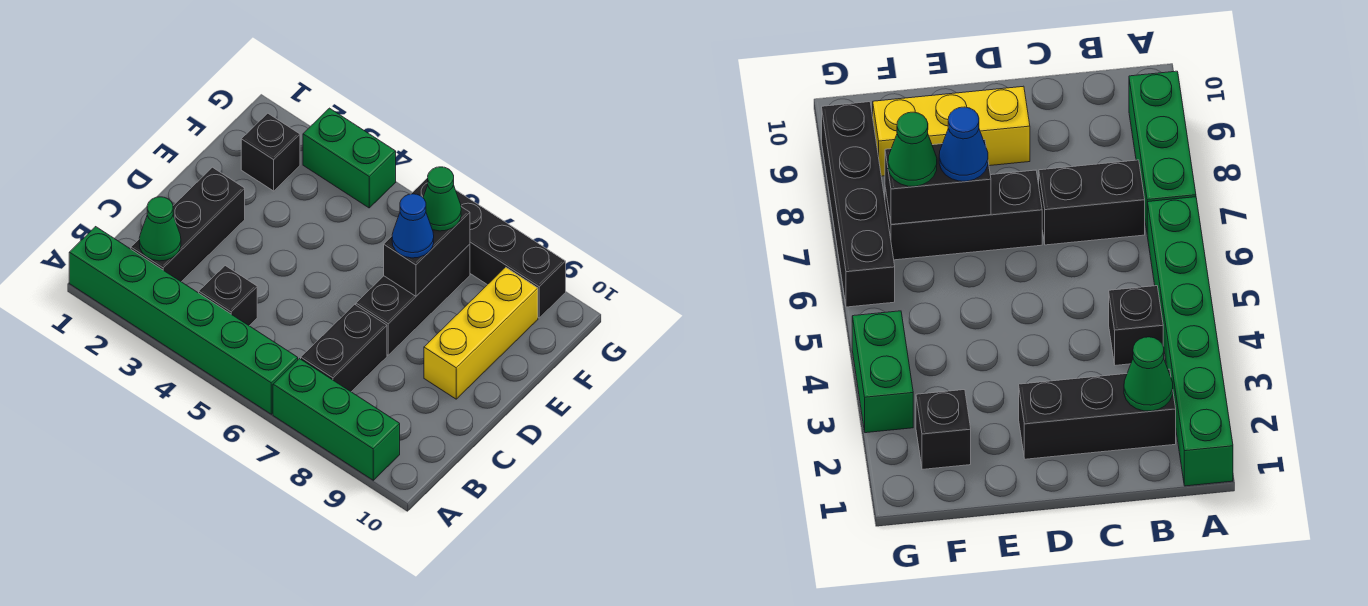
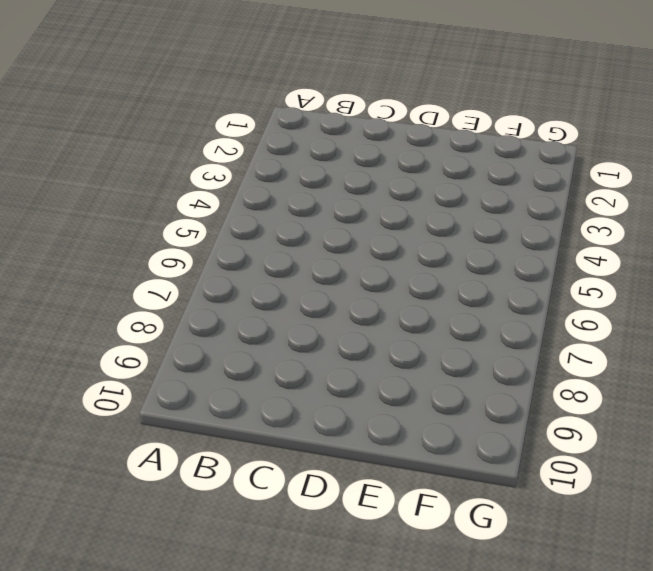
none -> green 1x6 brick [69,227,298,414]
none -> green 1x3 brick [273,359,400,480]
none -> black 1x3 brick [131,167,245,282]

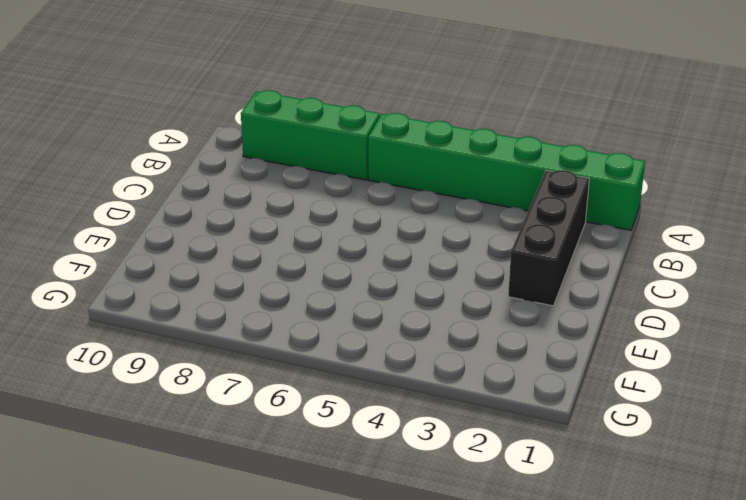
none -> black 1x1 brick [199,266,257,326]
none -> black 1x2 brick [301,304,387,392]
none -> black 1x3 brick [356,244,470,355]

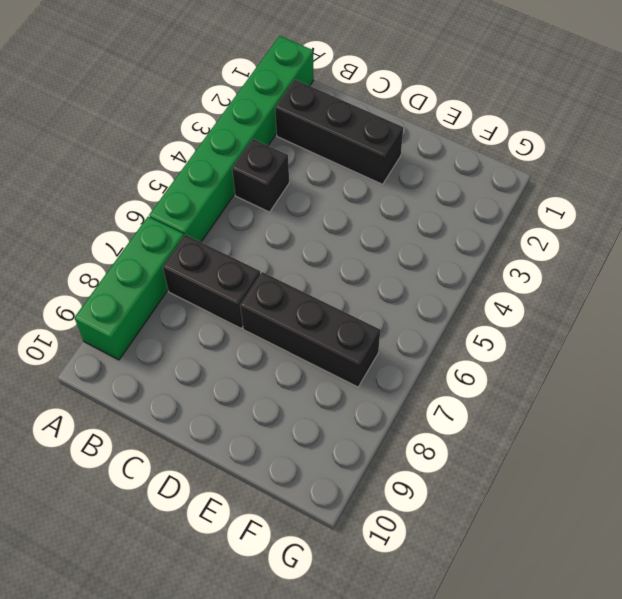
none -> yellow 1x3 brick [424,267,538,399]
none -> black 1x1 brick [241,113,300,191]
none -> green 1x2 brick [303,108,396,208]

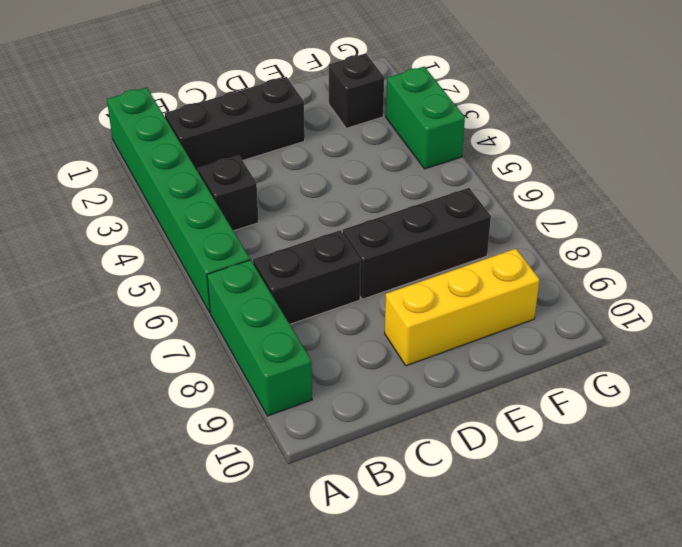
none -> black 1x4 brick [411,178,566,318]
none -> green 1x1 cone [139,197,181,261]
none -> black 1x2 brick [384,207,470,296]

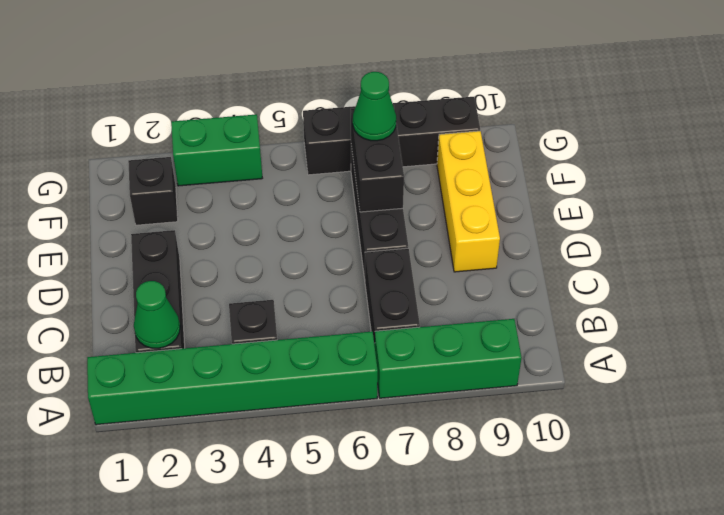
none -> blue 1x1 cone [392,194,434,258]

